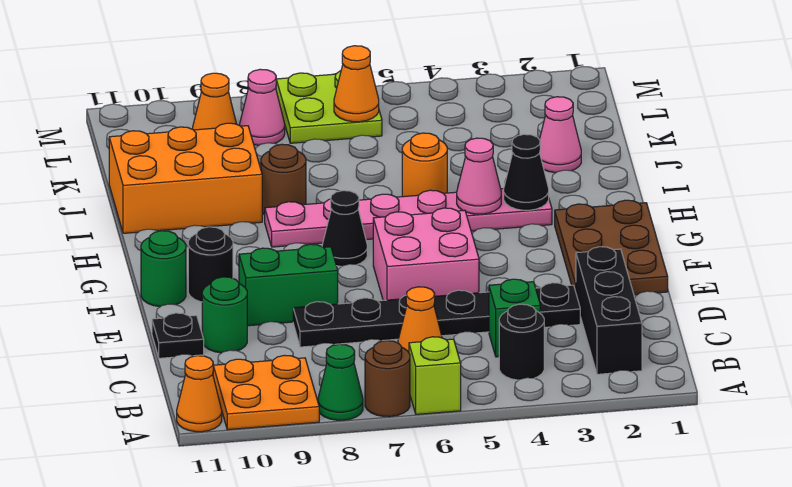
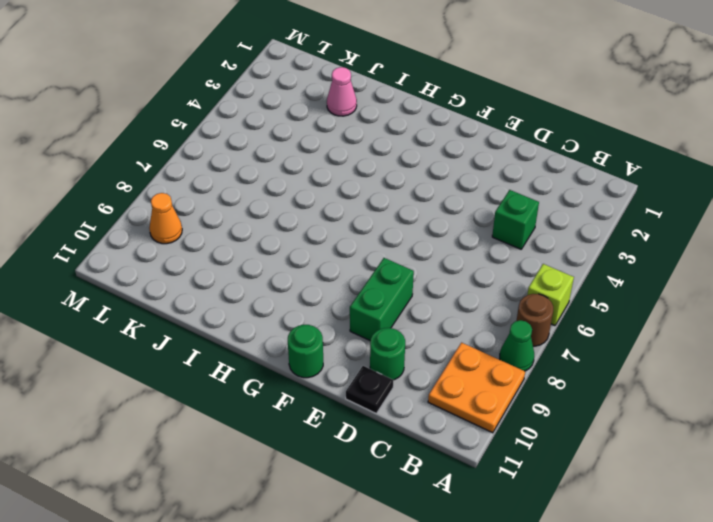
none -> orange 1x1 cone [177,356,222,432]
none -> black 1x3 brick [576,247,642,374]
none -> black 1x1 round brick [499,304,544,380]

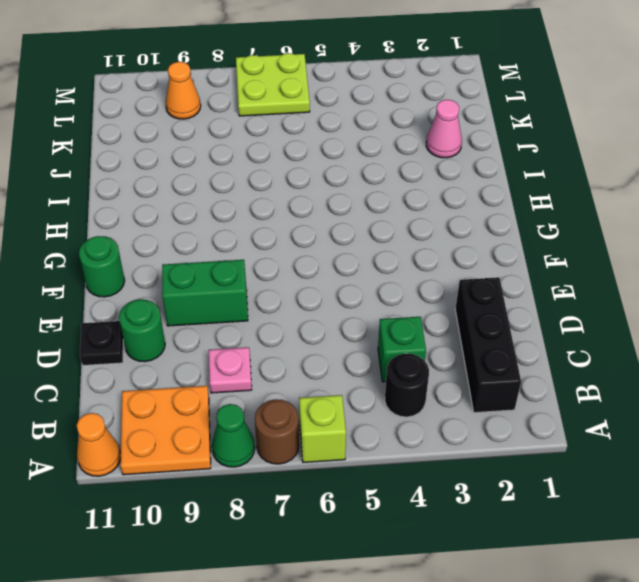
pink 1x1 plate [209,347,252,393] -> none
none -> orange 1x1 cone [398,287,442,352]
none -> black 1x6 plate [293,283,580,347]
none -> brown 2x3 plate [555,200,668,295]

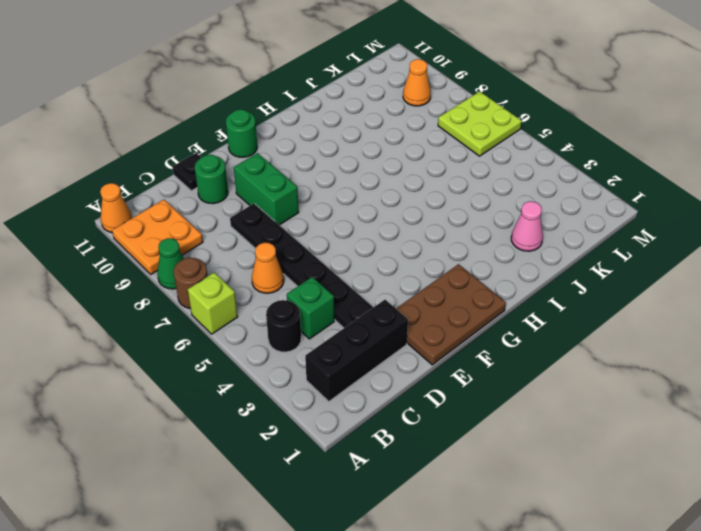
none -> pink 2x2 brick [373,208,479,300]
none -> black 1x1 round brick [188,227,233,302]
none -> black 1x1 cone [322,191,367,267]

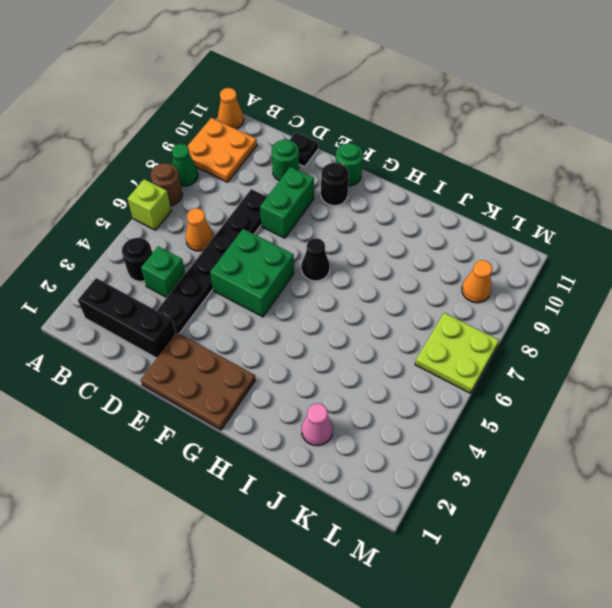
green 2x2 brick [210,229,294,317] -> pink 2x2 brick [373,208,479,300]
none -> pink 1x6 plate [265,189,552,247]
none -> orange 1x1 round brick [402,133,447,197]
none -> brown 1x1 round brick [261,144,306,215]

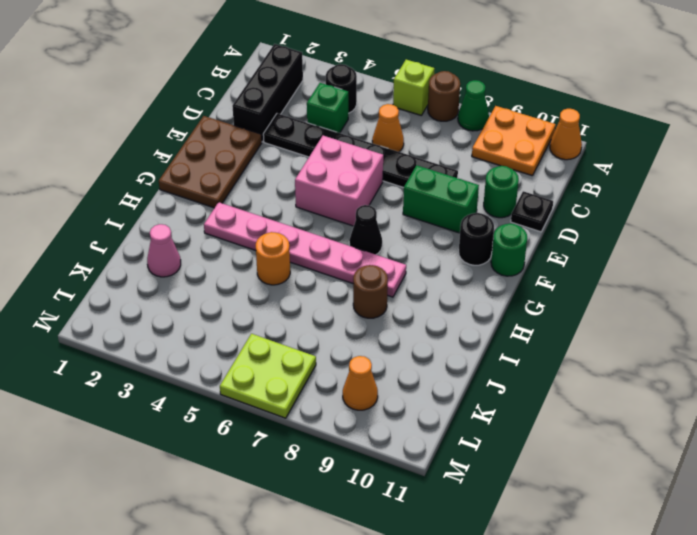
none -> orange 2x3 brick [109,123,262,233]
none -> pink 1x1 cone [240,69,285,145]
none -> black 1x1 cone [504,134,549,210]

